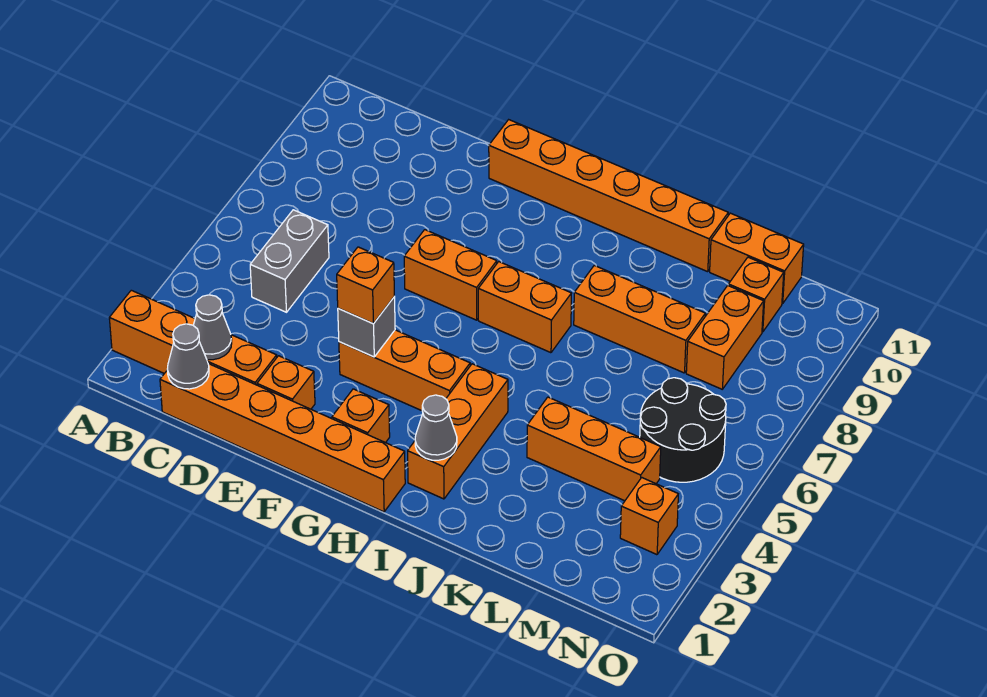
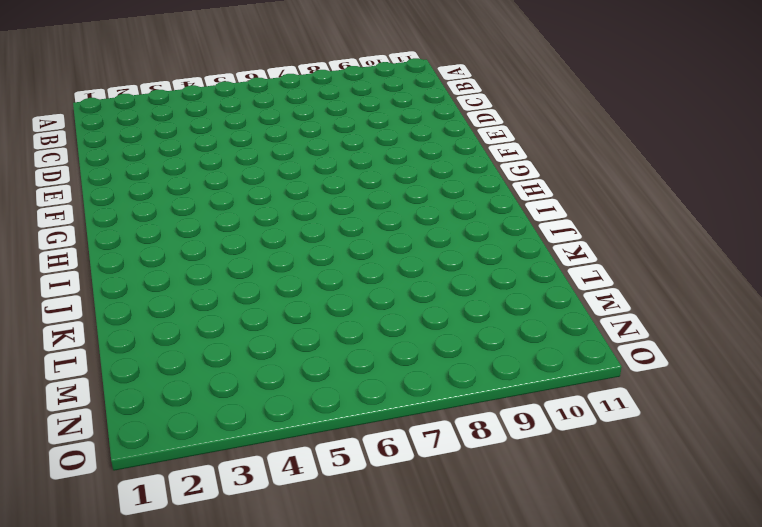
none -> orange 1x4 brick [109,290,277,385]
none -> orange 1x6 brick [160,364,405,512]
none -> grey 1x2 brick [250,210,329,312]

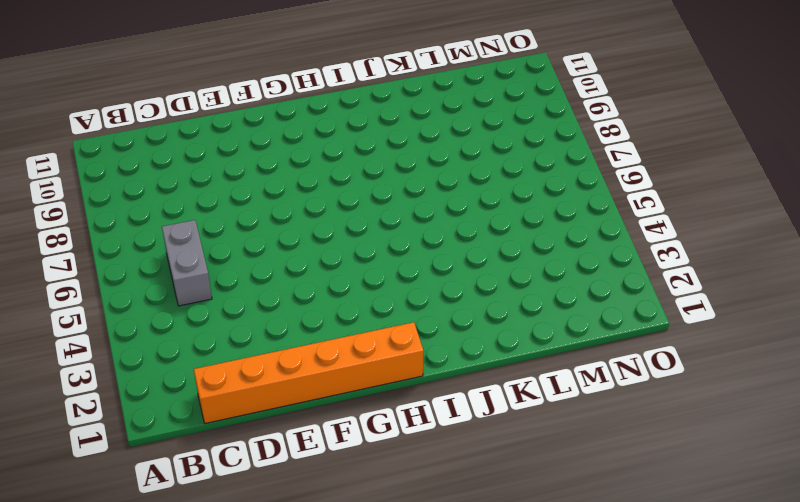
none -> orange 1x4 brick [109,290,277,385]
none -> orange 1x1 brick [257,356,315,409]
none -> orange 1x3 brick [339,330,470,411]

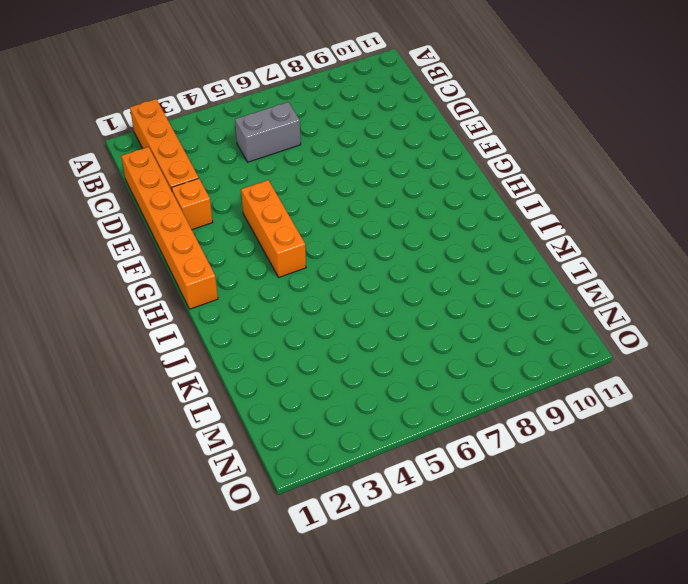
none -> orange 1x2 brick [404,230,497,320]
none -> orange 1x6 brick [489,120,728,272]
none -> orange 1x1 brick [332,389,390,443]

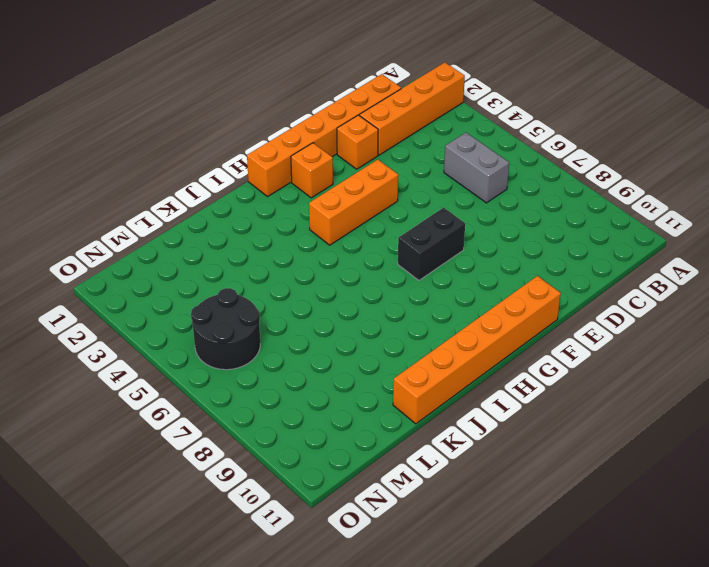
black 1x2 brick [398,208,465,280] -> orange 1x2 brick [404,230,497,320]
none -> orange 1x2 brick [478,262,572,353]
none -> orange 1x3 brick [408,364,508,499]
none -> orange 1x3 brick [574,265,705,373]

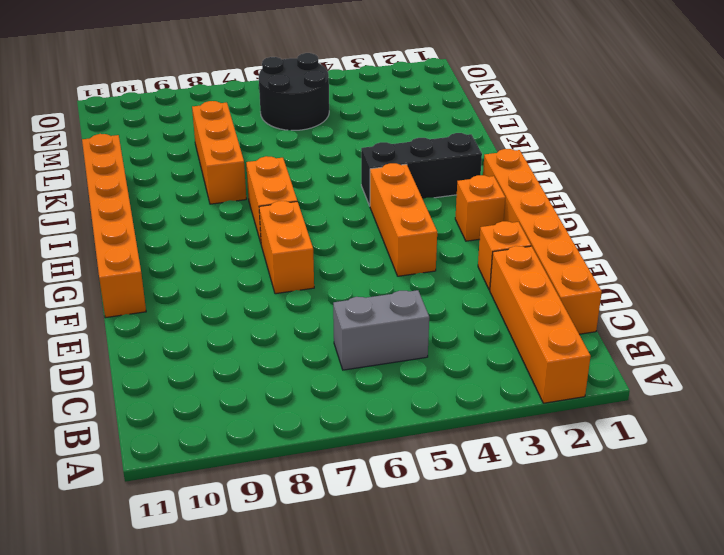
black 1x3 brick [361,133,482,206] -> orange 1x3 brick [408,364,508,499]
none -> orange 1x3 brick [527,397,661,501]
none -> orange 1x2 brick [710,213,804,304]
none -> orange 1x2 brick [686,286,764,389]

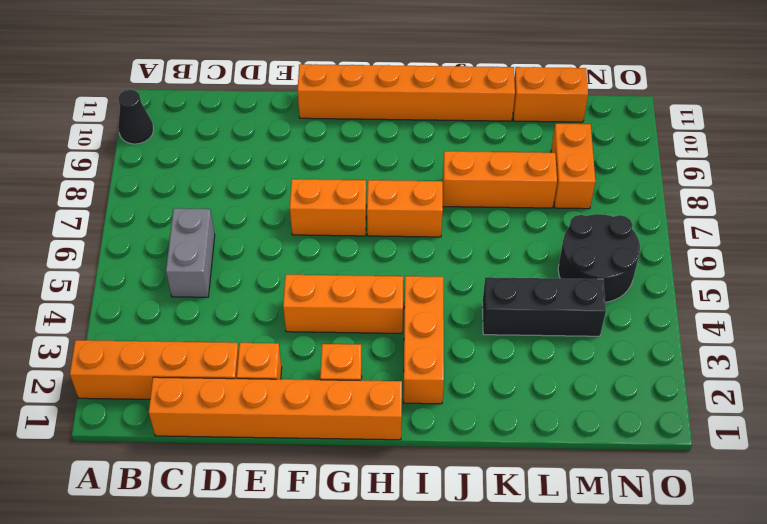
black 1x1 cone [118,90,153,144] -> none
black 1x3 brick [482,277,606,336] -> orange 1x3 brick [527,397,661,501]
none -> orange 1x1 brick [728,257,784,332]
none -> orange 1x1 brick [620,478,678,555]
none -> grey 1x1 cone [167,324,209,389]

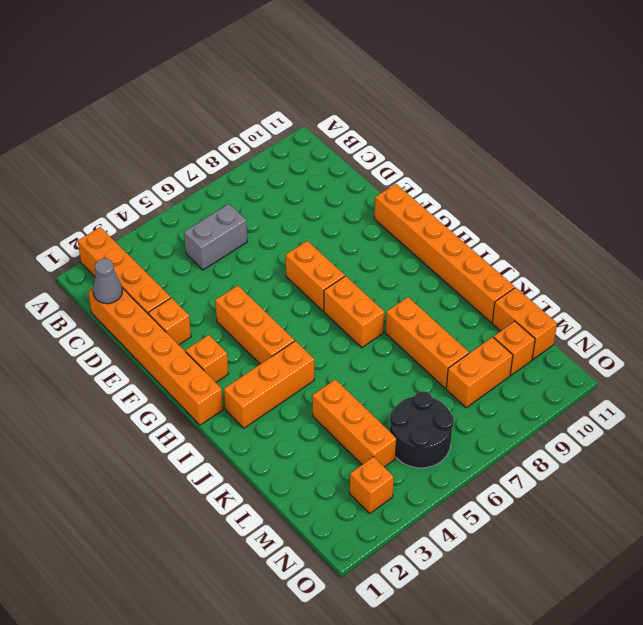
none -> grey 1x1 cone [193,295,232,360]
none -> grey 1x1 brick [338,297,395,357]
none -> grey 1x1 cone [415,395,457,460]

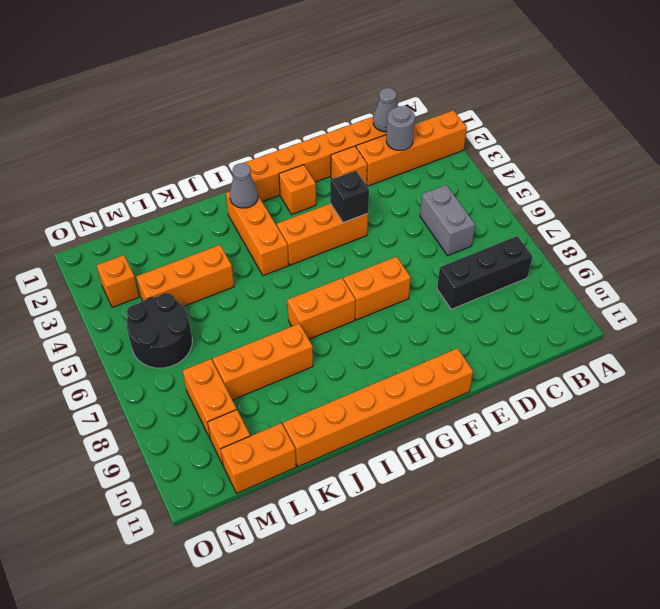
black 1x3 brick [437,236,533,309] -> none
grey 1x1 round brick [386,106,415,151] -> grey 1x1 cone [193,295,232,360]
black 1x1 brick [330,171,369,223] -> grey 1x1 brick [338,297,395,357]
none -> orange 1x1 brick [337,247,394,324]

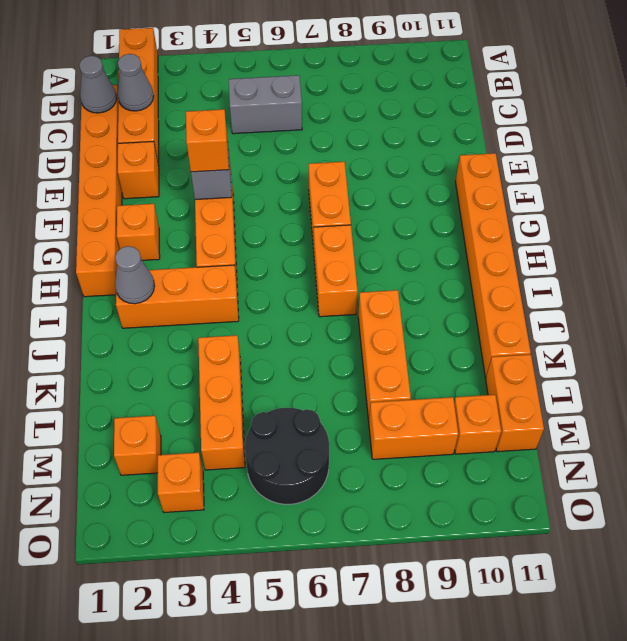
orange 1x1 brick [114,416,161,475] -> none

